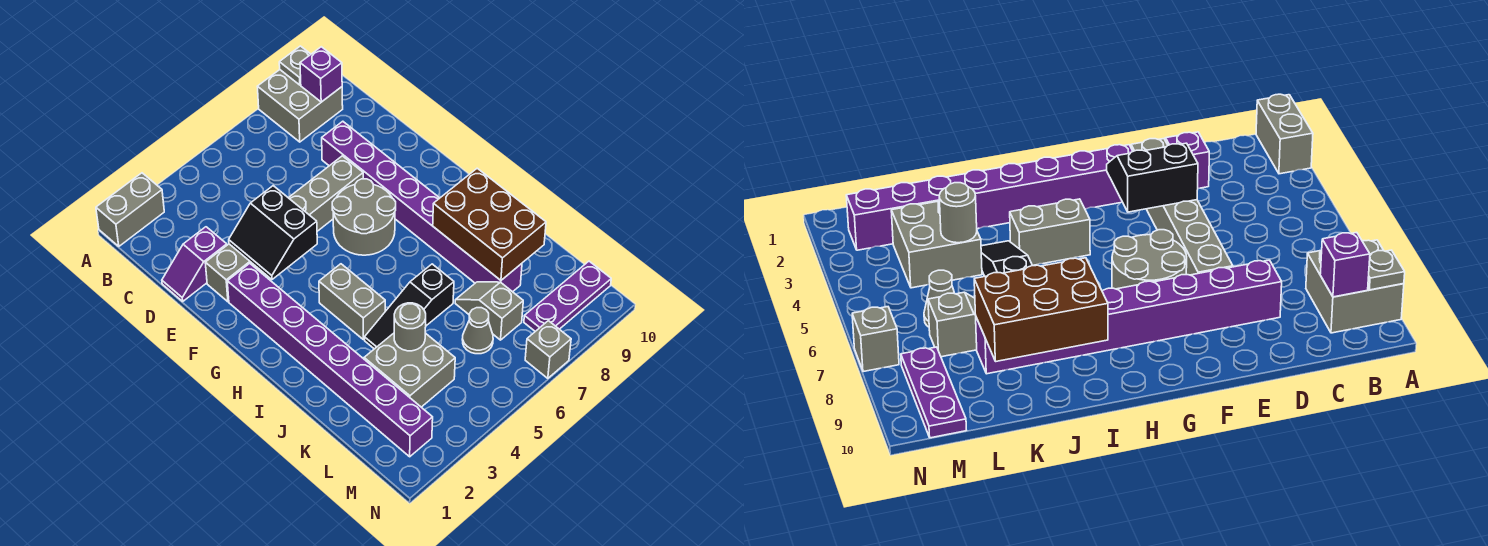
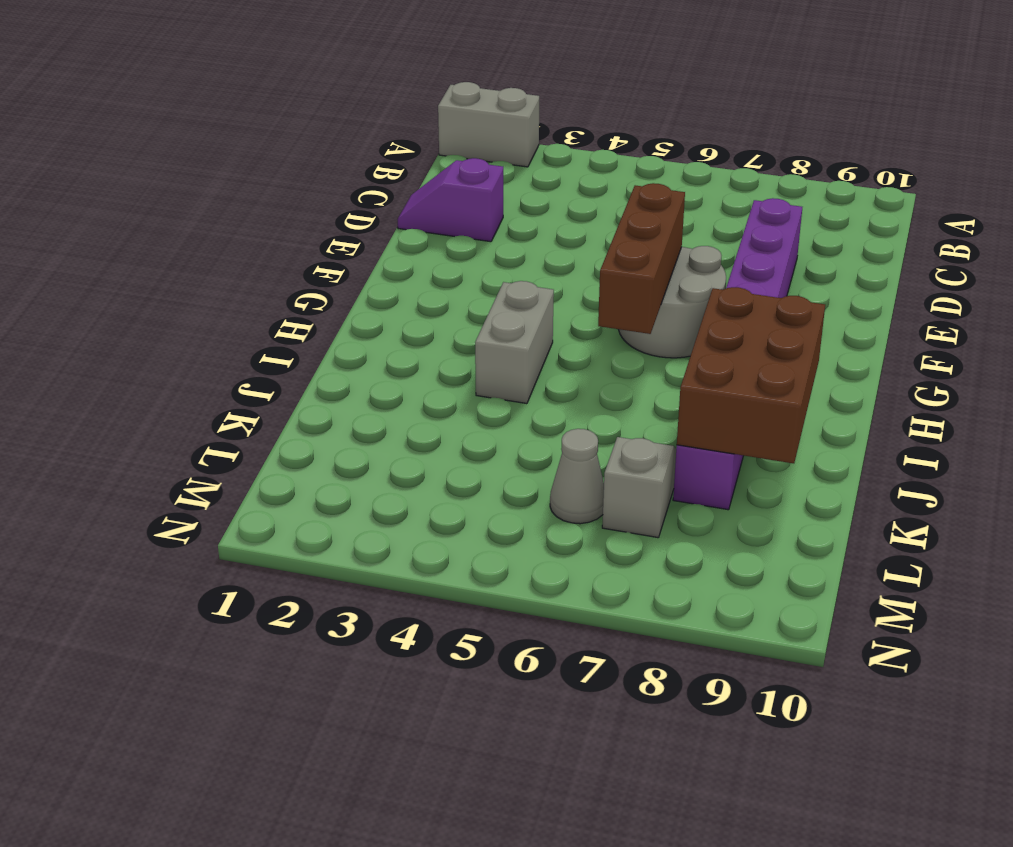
brown 1x3 brick [598,183,685,334] -> none
none -> grey 2x2 brick [257,70,343,142]
none -> grey 1x6 brick [205,156,363,302]
none -> purple 1x8 brick [227,263,433,457]

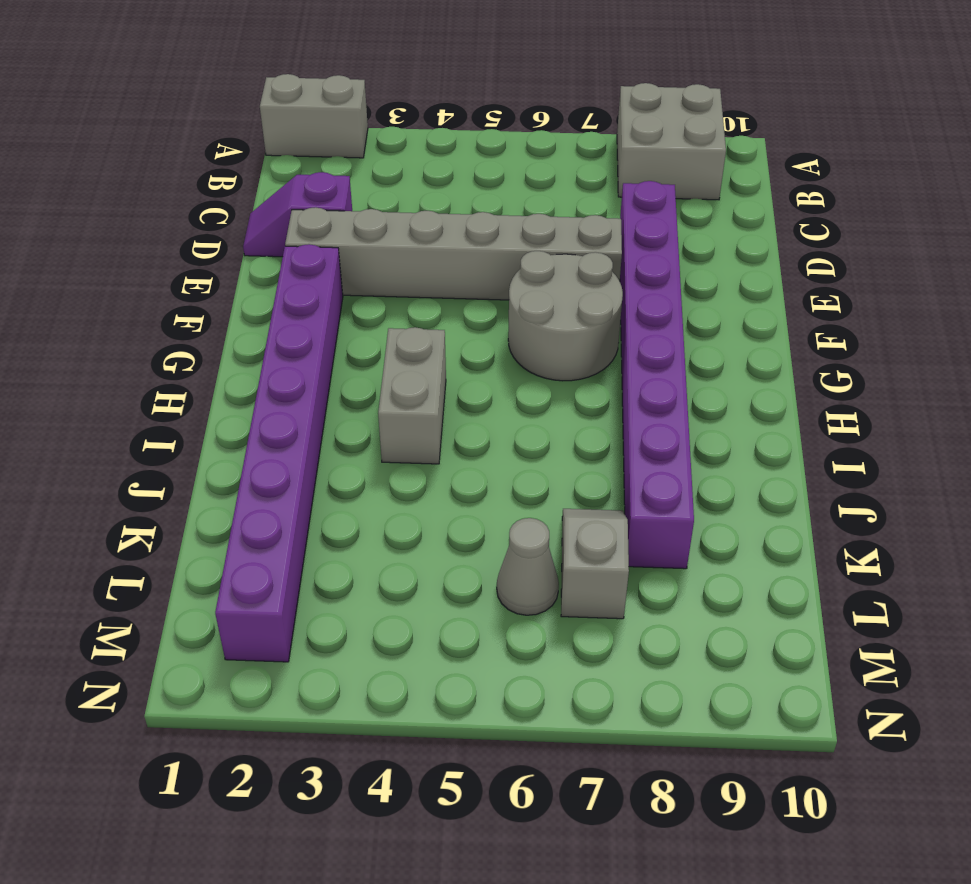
none -> black 1x3 slope [365,264,454,349]
none -> grey 2x2 brick [364,333,455,407]
none -> purple 1x3 plate [524,261,611,331]

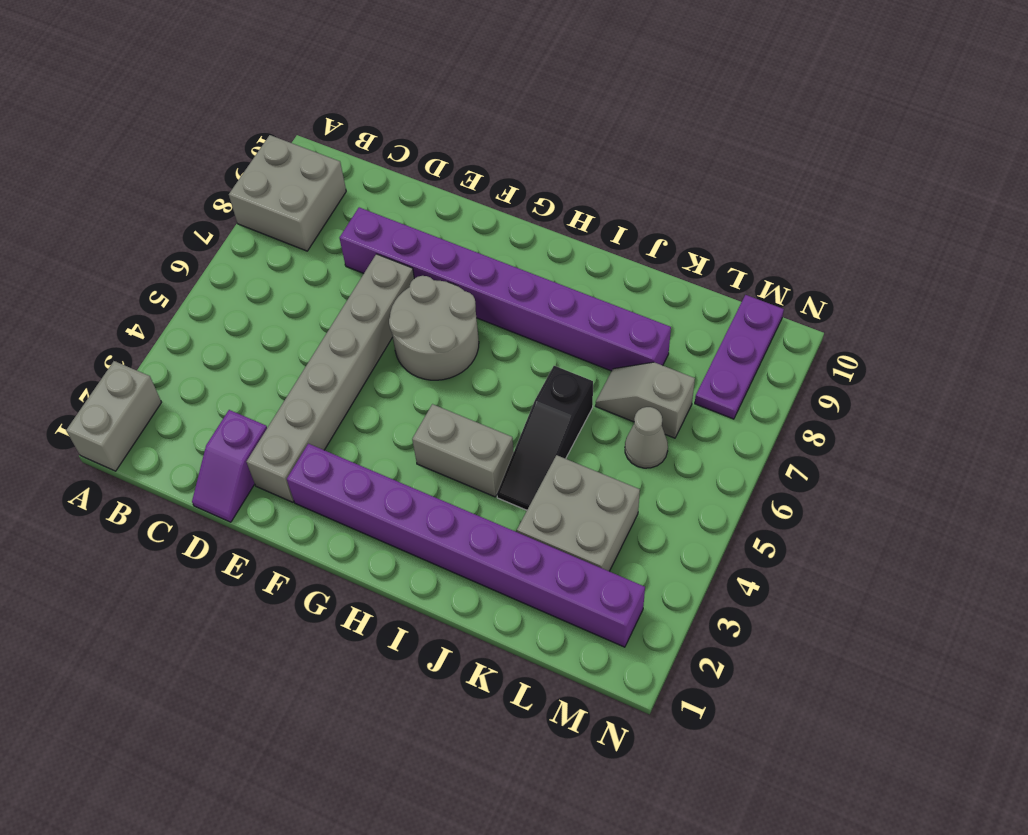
none -> grey 1x1 brick [525,321,571,378]
none -> grey 1x1 plate [279,46,311,85]
none -> purple 1x1 brick [300,47,342,102]

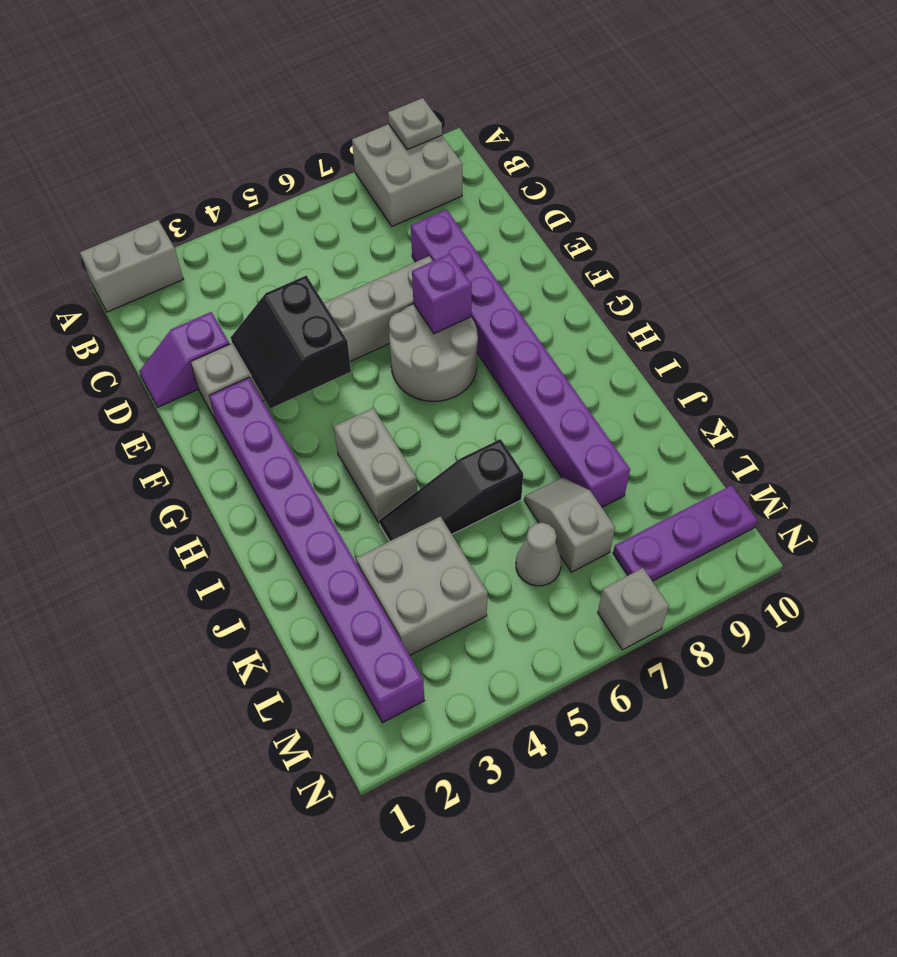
purple 1x1 brick [412,254,472,334] -> purple 1x1 brick moved to [300,47,342,102]
none -> brown 2x3 brick [433,168,546,280]
none -> grey 1x1 round brick [394,303,426,351]

